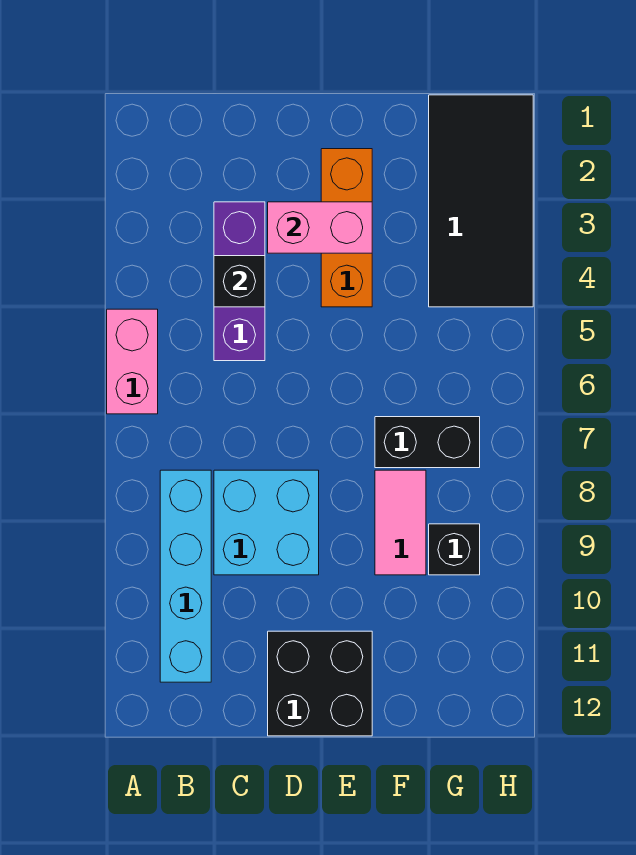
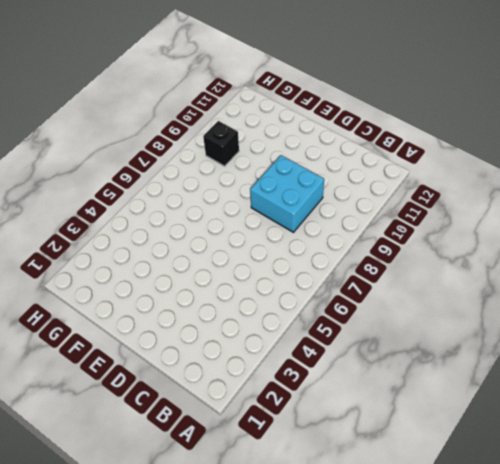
none -> pink 1x2 brick [107,309,158,414]
none -> cyan 1x4 brick [160,470,211,682]
none -> purple 1x3 brick [214,202,265,361]

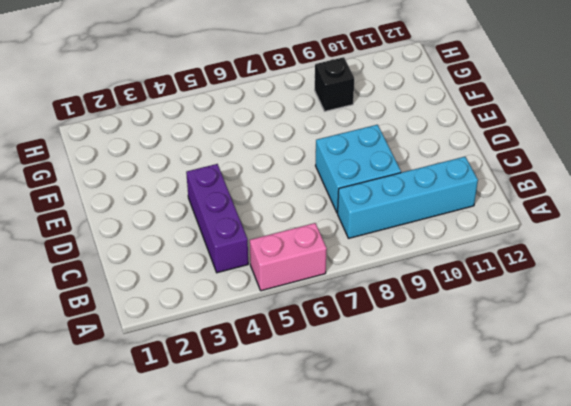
purple 1x3 brick [186,164,248,273] -> purple 1x3 brick turned to [214,202,265,361]
none -> black 2x2 brick [268,631,372,736]
none -> orange 1x3 brick [321,149,372,307]
none -> black 1x2 brick [375,417,480,468]

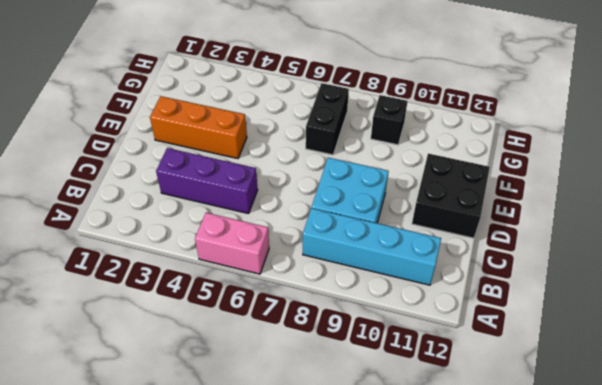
none -> pink 1x2 tile [375,470,426,575]
none -> black 2x4 tile [429,95,533,307]
none -> black 1x1 brick [214,256,265,307]

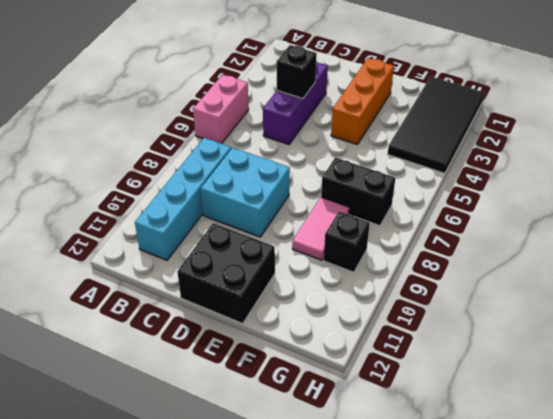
none -> pink 1x2 brick [268,202,372,253]

